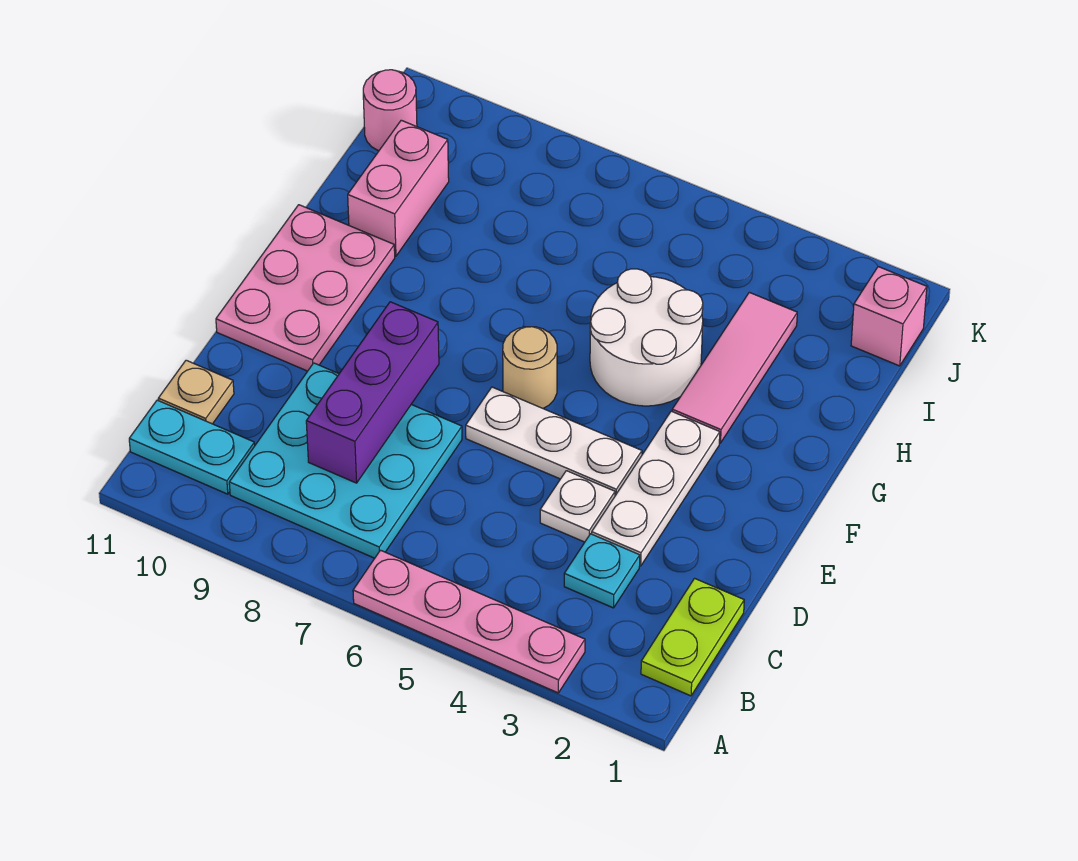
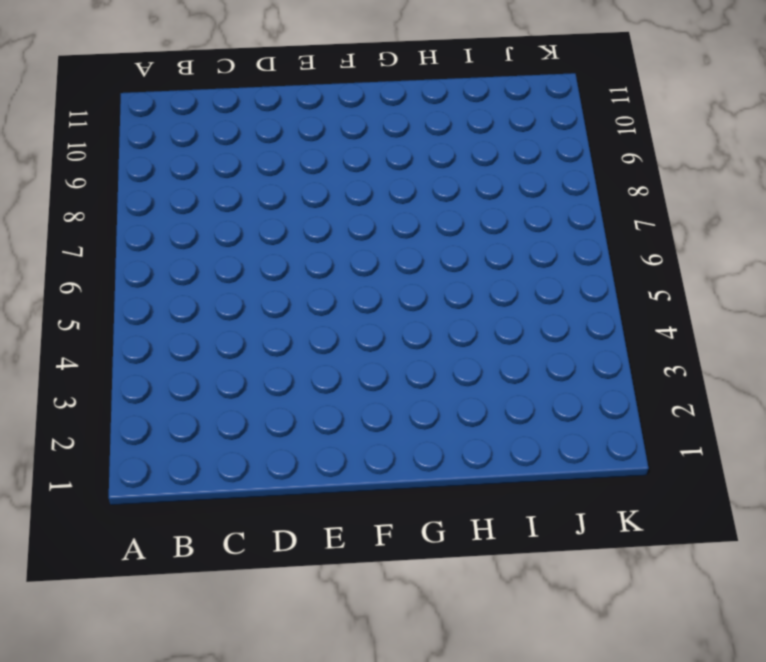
none -> pink 1x4 plate [353,550,585,693]
none -> lime 1x2 plate [641,578,744,696]
none -> cyan 3x3 plate [229,363,462,558]

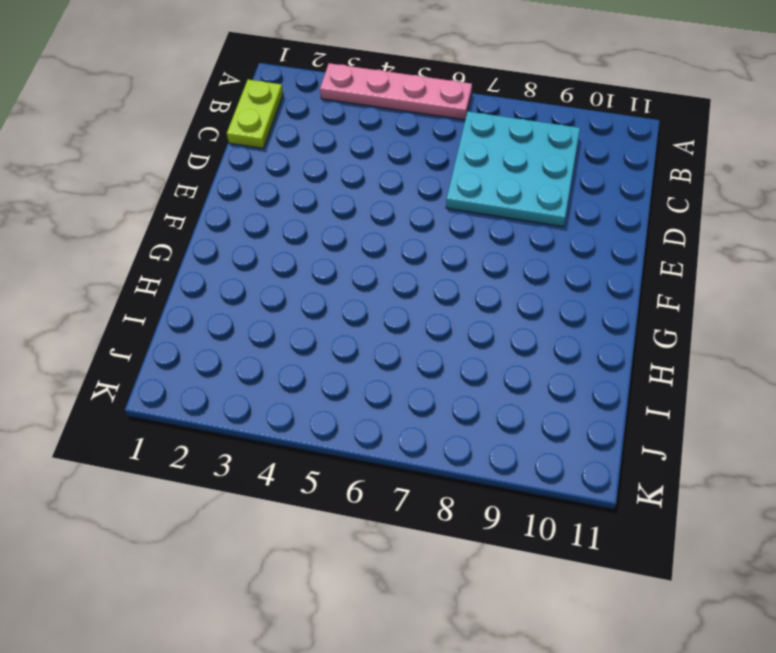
none -> cyan 1x2 plate [129,400,255,494]
none -> cyan 1x1 plate [564,534,640,608]
none -> tan 1x1 plate [158,360,234,424]

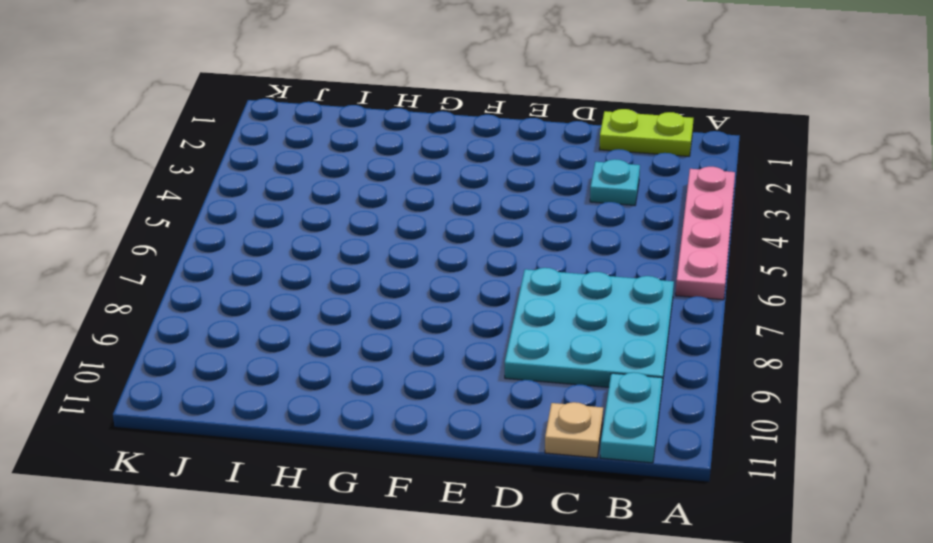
none -> white 1x3 plate [592,411,720,566]
none -> white 1x1 plate [540,471,615,542]
none -> white 1x3 plate [466,387,642,496]

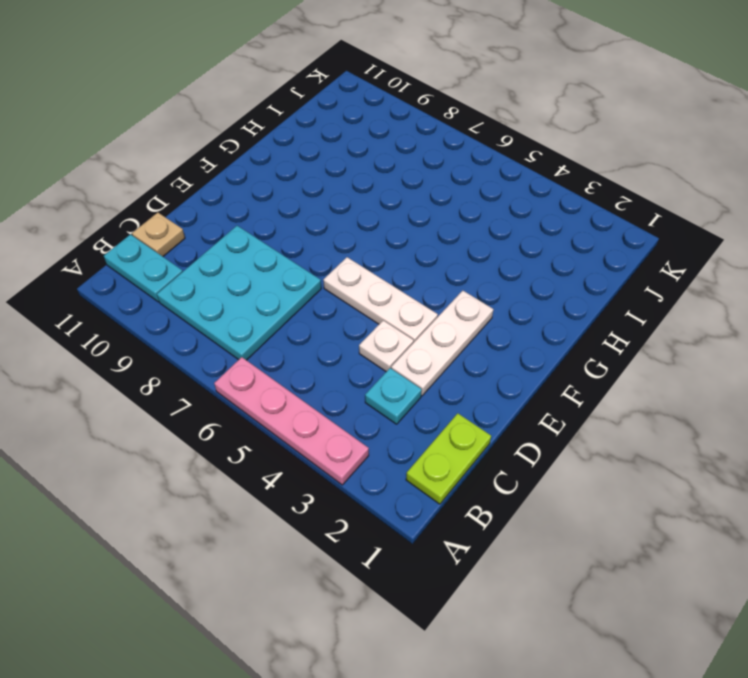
none -> pink 2x3 plate [216,205,395,371]
none -> tan 1x1 round brick [503,327,557,408]
none -> pink 1x3 tile [672,292,797,443]

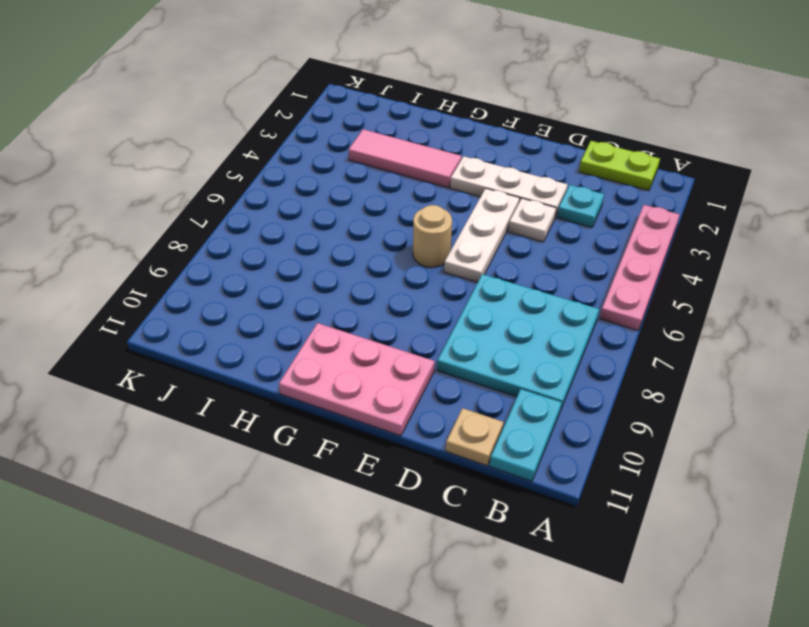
none -> white 2x2 round brick [590,269,703,406]
none -> pink 1x2 brick [348,120,449,256]
none -> pink 1x1 brick [851,267,927,366]

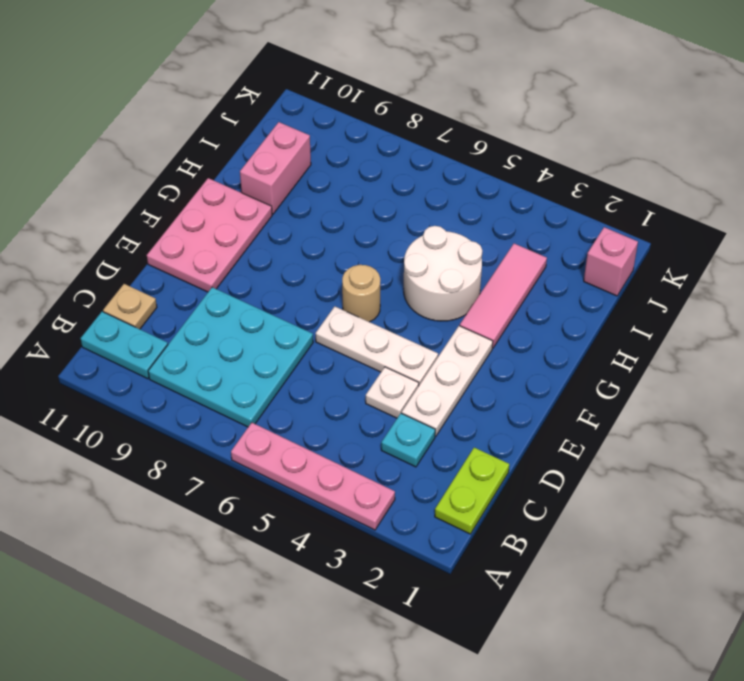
none -> pink 1x1 round brick [363,70,417,151]
none -> purple 1x3 brick [306,302,439,483]

